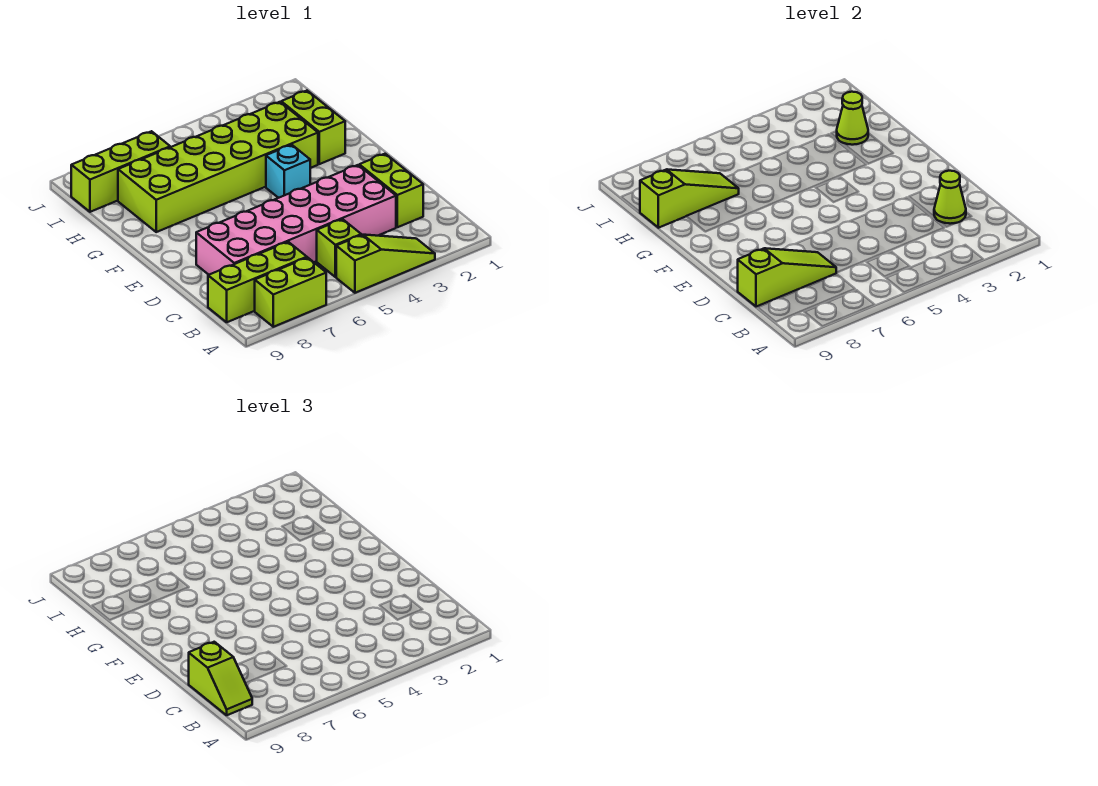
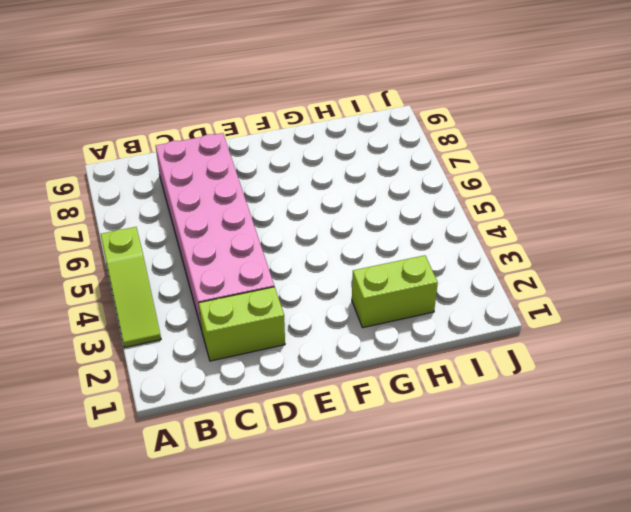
none -> lime 1x2 brick [255,258,326,327]
none -> lime 1x1 brick [317,219,361,277]
none -> lime 1x3 brick [208,242,307,322]

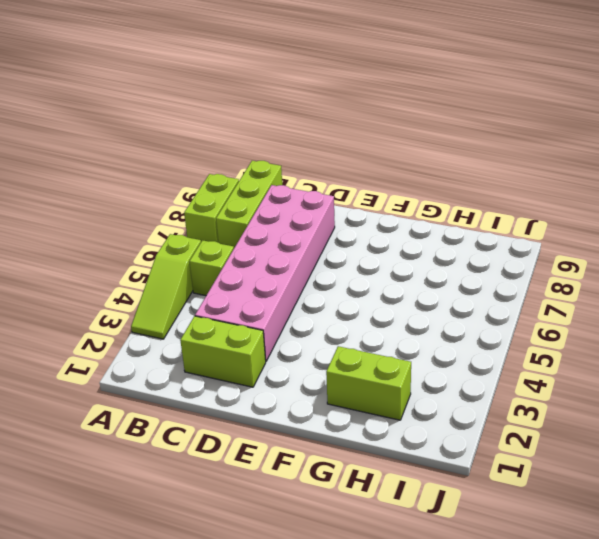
none -> cyan 1x1 brick [266,145,310,198]
none -> lime 2x6 brick [118,102,318,232]
none -> lime 1x3 brick [71,131,170,212]

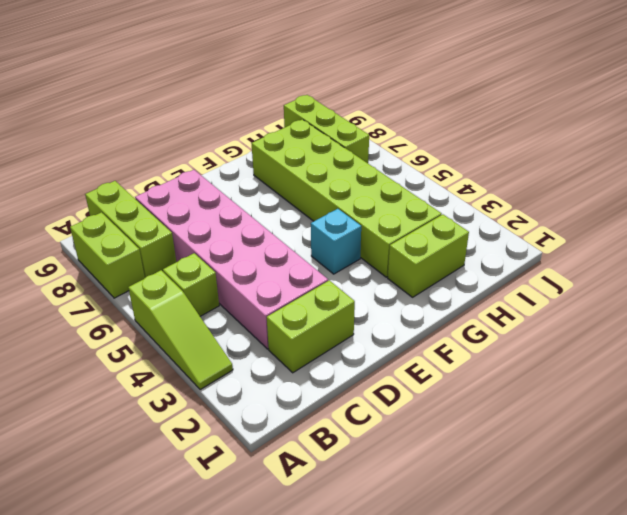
none -> lime 1x1 cone [934,171,966,224]
none -> lime 1x3 slope [738,248,836,307]
none -> lime 1x1 cone [837,92,868,145]

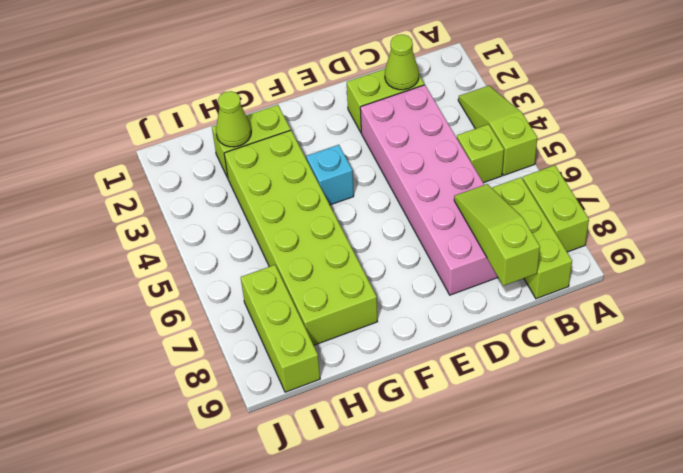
none -> lime 1x3 slope [640,169,739,228]
none -> lime 1x2 slope [189,642,252,715]

